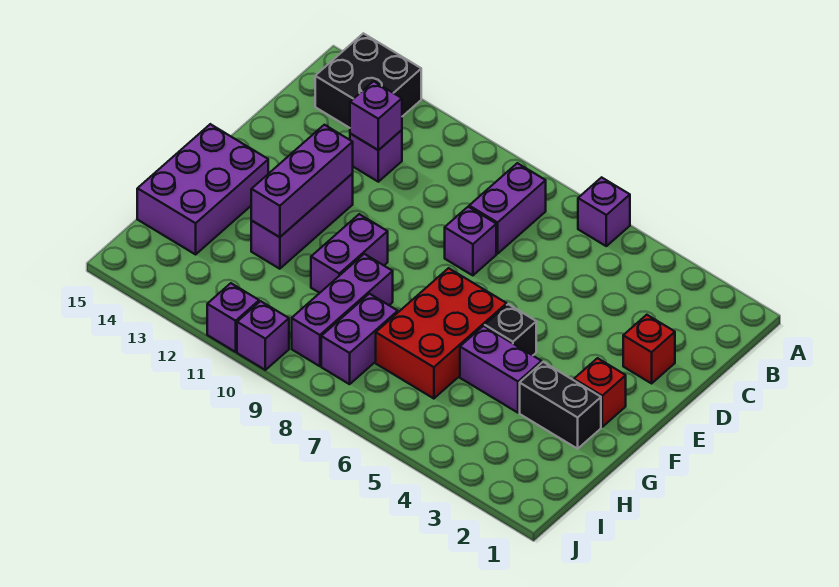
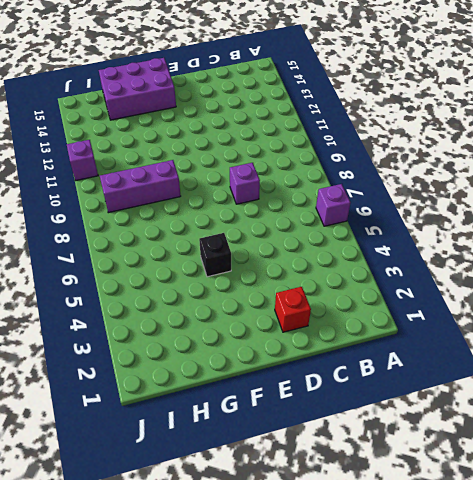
none -> black 2x2 brick [315,33,421,128]
none -> purple 1x2 brick [469,163,546,254]
none -> purple 1x1 brick [350,130,402,182]

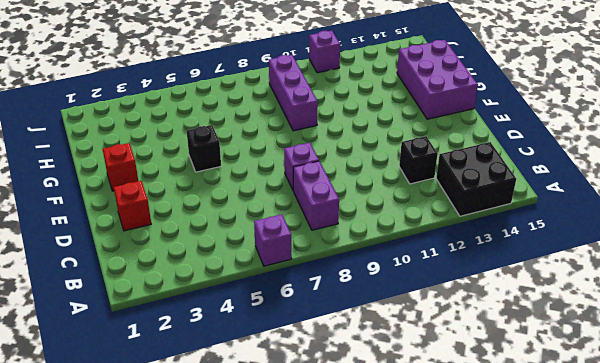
black 1x1 brick [399,136,438,184] -> purple 1x1 brick [350,130,402,182]
none -> purple 1x3 brick [251,174,353,269]
none -> red 2x3 brick [376,268,507,399]
none -> purple 1x2 brick [311,214,388,293]

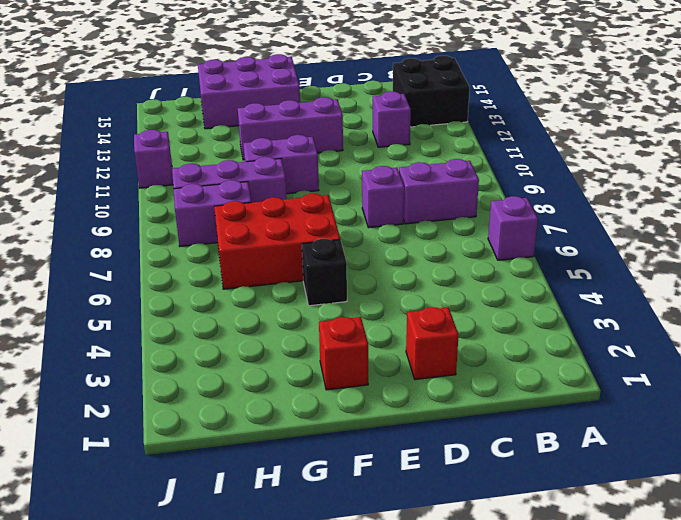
none -> black 1x2 brick [520,362,601,449]
none -> purple 1x2 brick [460,326,542,413]
none -> purple 1x1 brick [237,301,289,370]

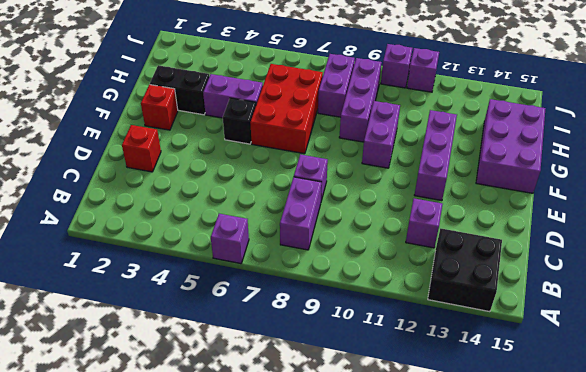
none -> purple 1x1 brick [350,81,402,150]
none -> purple 1x3 brick [251,125,353,237]

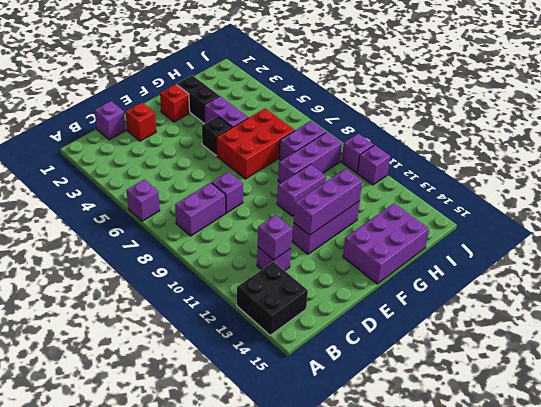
purple 1x1 brick [94,101,126,140] -> none

